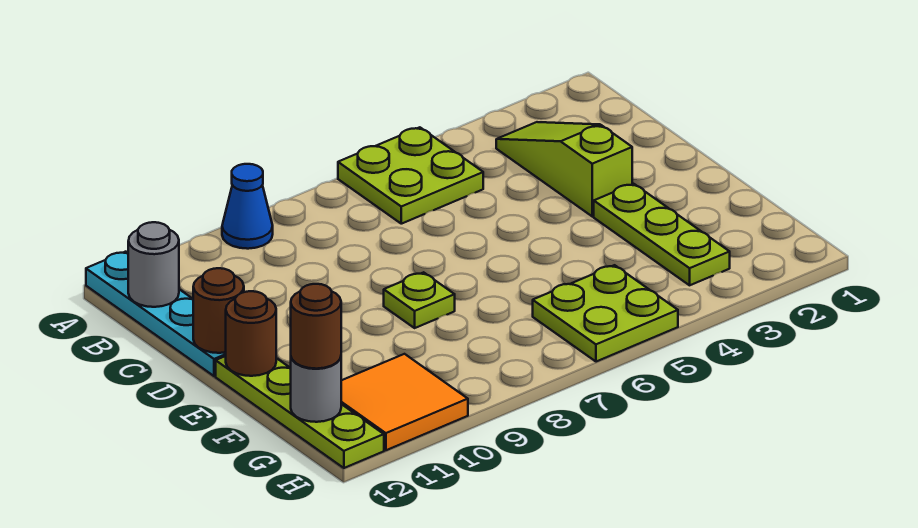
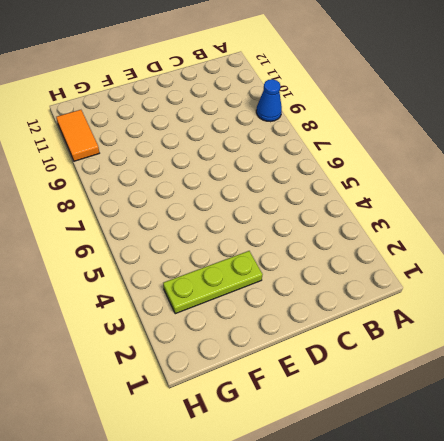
orange 1x2 tile [56,110,99,161] -> orange 2x2 tile [341,354,468,450]
none -> lime 2x2 plate [338,127,483,224]
none -> cyan 1x4 plate [86,252,226,376]
none -> lime 1x3 slope [496,122,632,216]

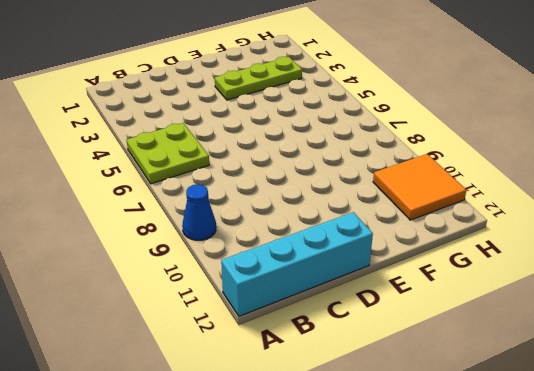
cyan 1x4 brick [221,212,373,316] -> cyan 1x4 plate [86,252,226,376]
none -> lime 1x3 slope [496,122,632,216]
none -> lime 1x1 plate [384,272,455,328]
none -> lime 1x4 plate [216,356,384,468]

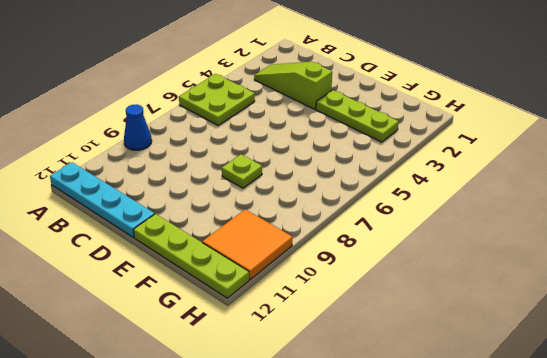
none -> lime 2x2 plate [533,265,678,362]
none -> grey 1x1 round brick [128,222,179,307]
none -> brown 1x1 round brick [193,268,244,353]

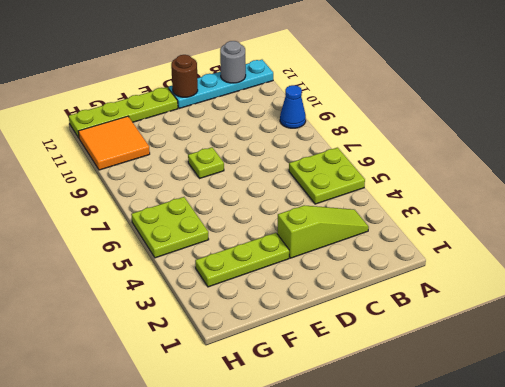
none -> brown 1x1 round brick [226,291,276,376]
none -> grey 1x1 round brick [291,358,341,422]
none -> brown 1x1 round brick [291,284,341,369]

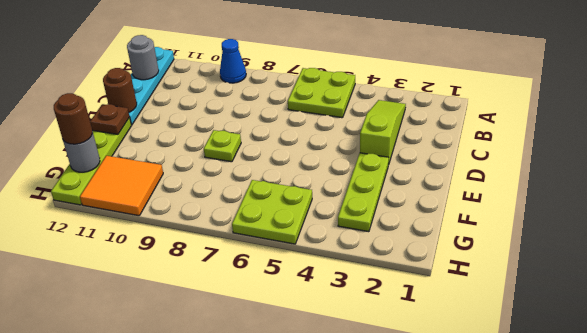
brown 1x1 plate [90,104,130,134] -> brown 1x1 round brick [226,291,276,376]

